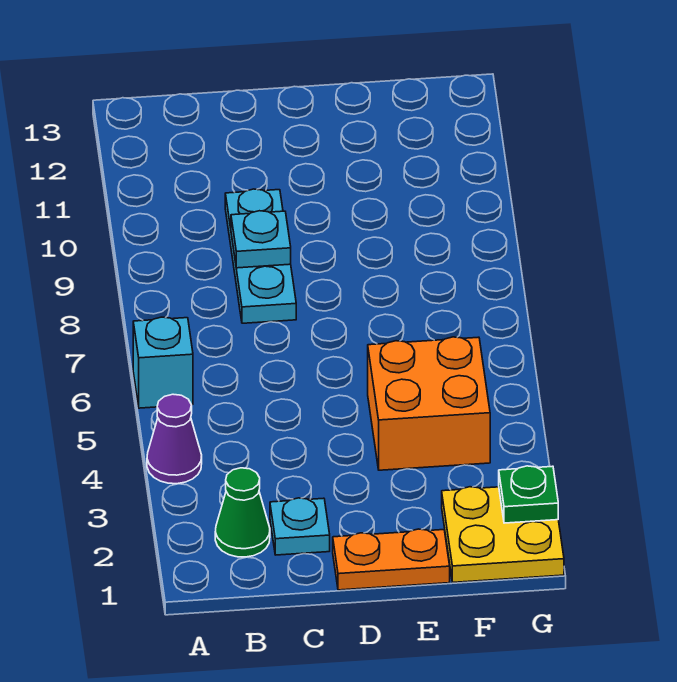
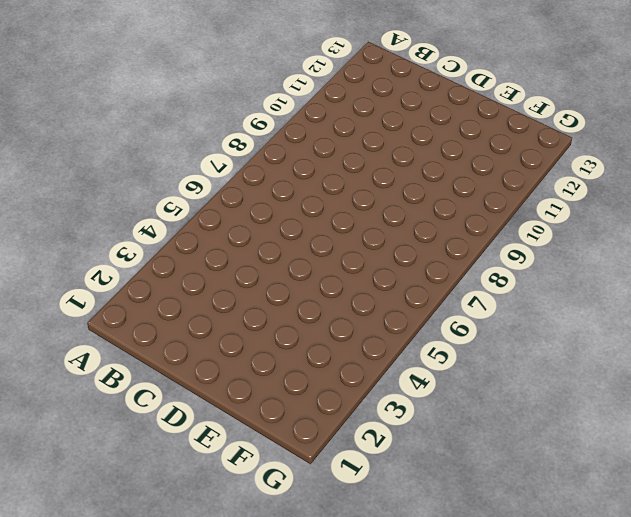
none -> purple 1x1 cone [147,394,202,484]
none -> cyan 1x1 brick [133,317,193,408]

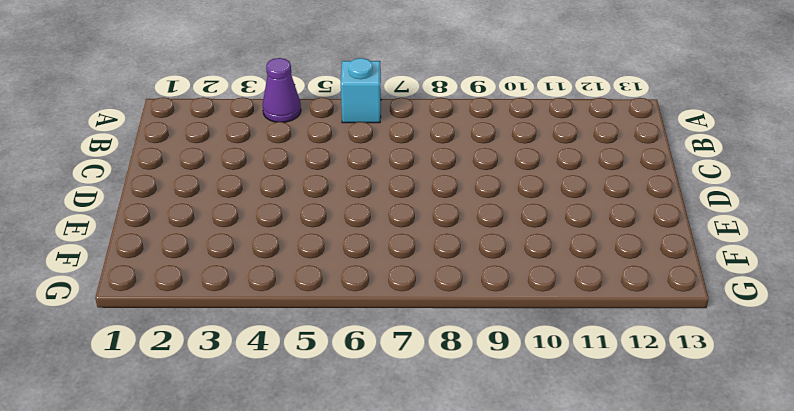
none -> green 1x1 cone [215,468,270,557]
none -> cyan 1x1 plate [270,498,330,555]

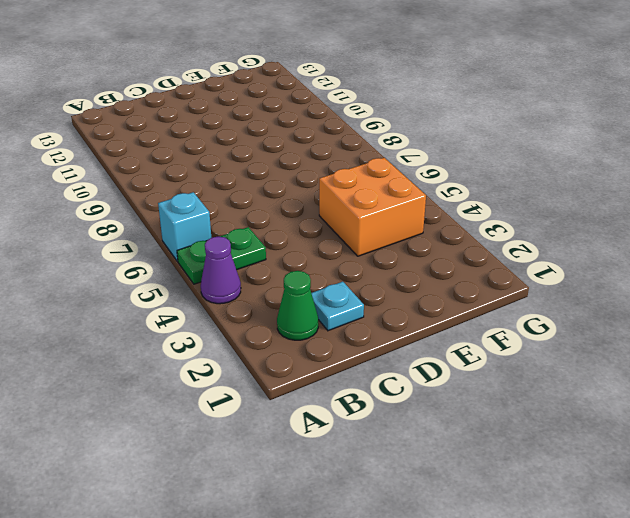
green 1x2 plate [177,227,266,284] -> none
none -> cyan 1x3 plate [225,189,296,323]
none -> orange 1x2 plate [333,529,450,590]

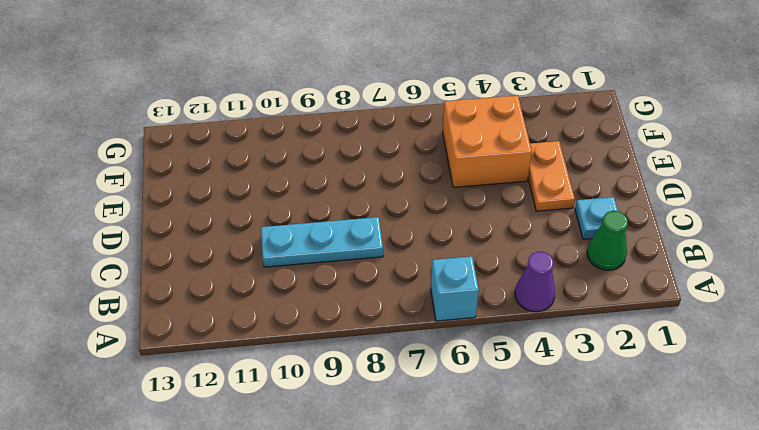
orange 1x2 plate [528,141,575,211] -> orange 1x2 plate moved to [333,529,450,590]
none -> yellow 2x2 plate [442,487,564,582]
none -> cyan 1x1 plate [231,211,291,268]

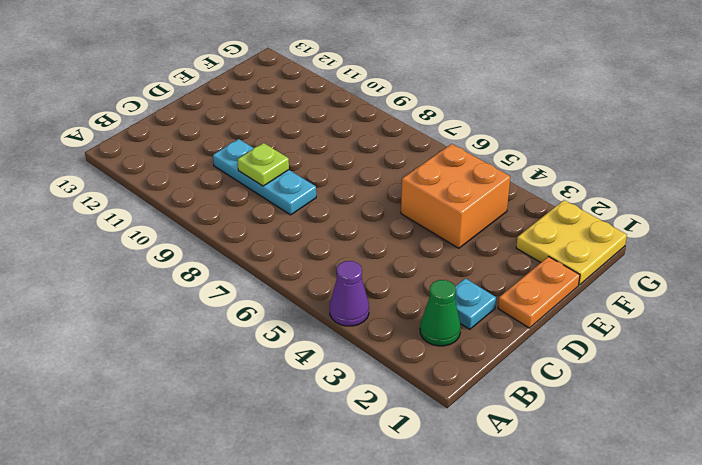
lime 1x1 plate [237,143,289,186] -> cyan 1x1 plate [231,211,291,268]
none -> cyan 1x1 brick [133,317,193,408]
none -> green 1x1 plate [499,466,558,523]

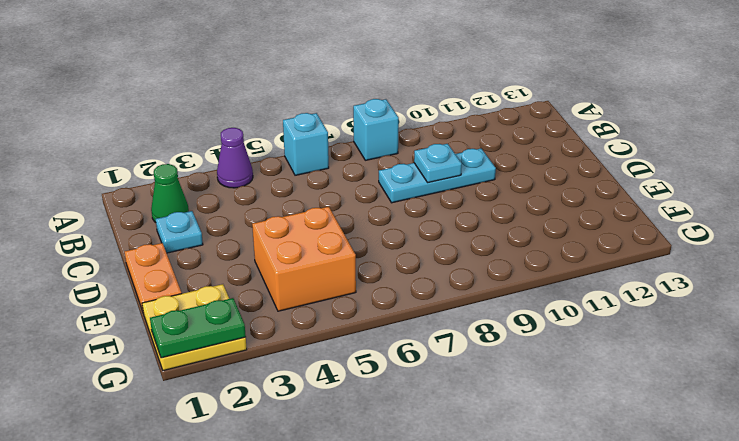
cyan 1x1 brick [353,99,399,160] -> none
green 1x2 plate [150,298,246,358] -> green 1x1 plate [499,466,558,523]

